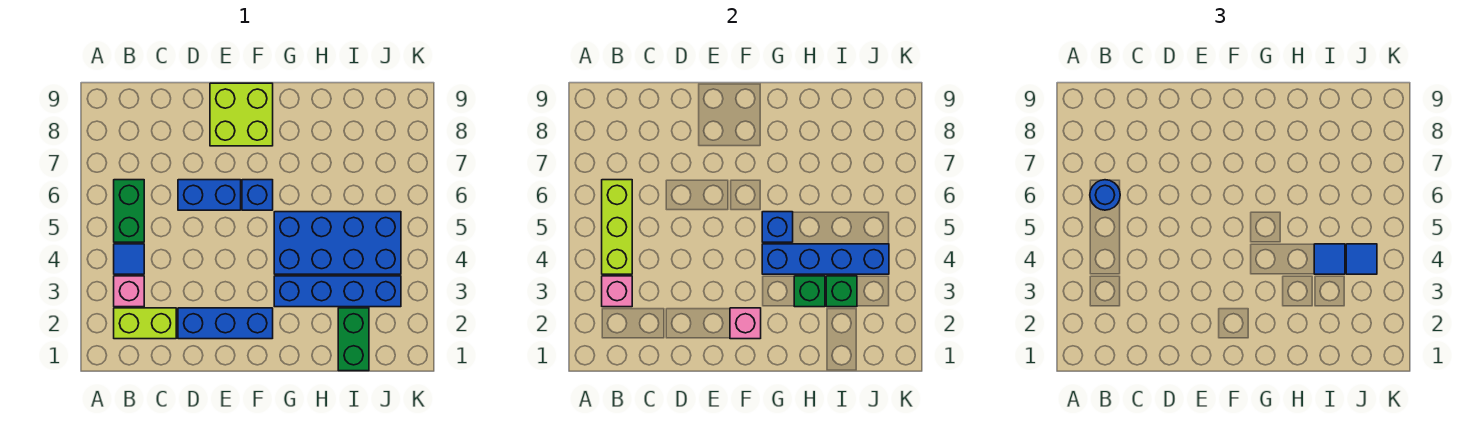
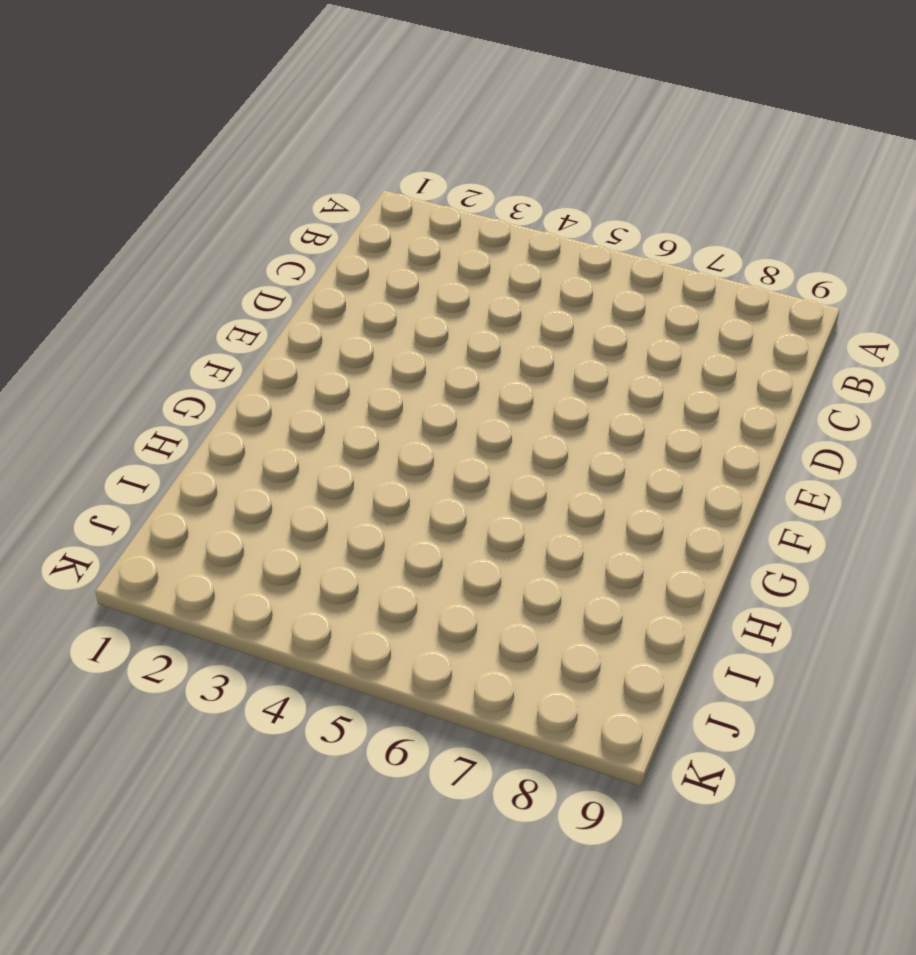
none -> lime 1x2 brick [114,308,176,339]
none -> pink 1x1 brick [114,276,144,307]
none -> blue 1x1 tile [114,244,144,274]

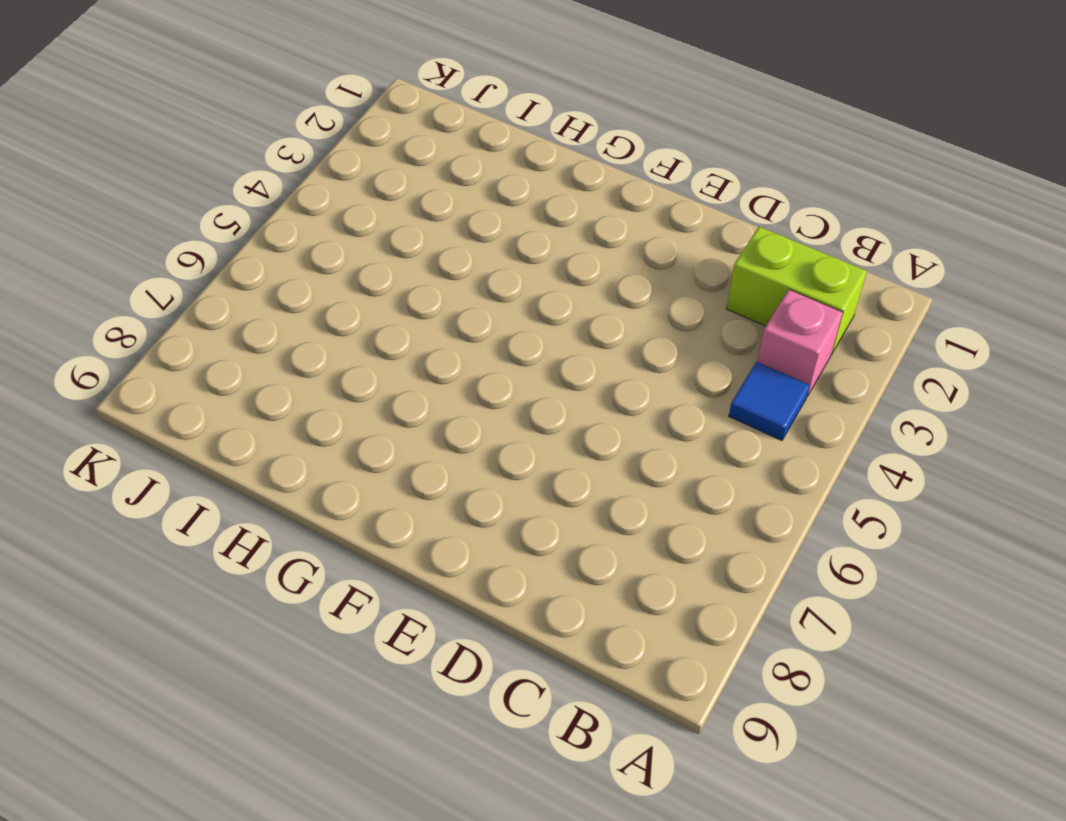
none -> green 1x2 brick [114,180,144,242]
none -> blue 1x3 brick [178,308,273,339]
none -> blue 1x2 brick [178,180,241,210]

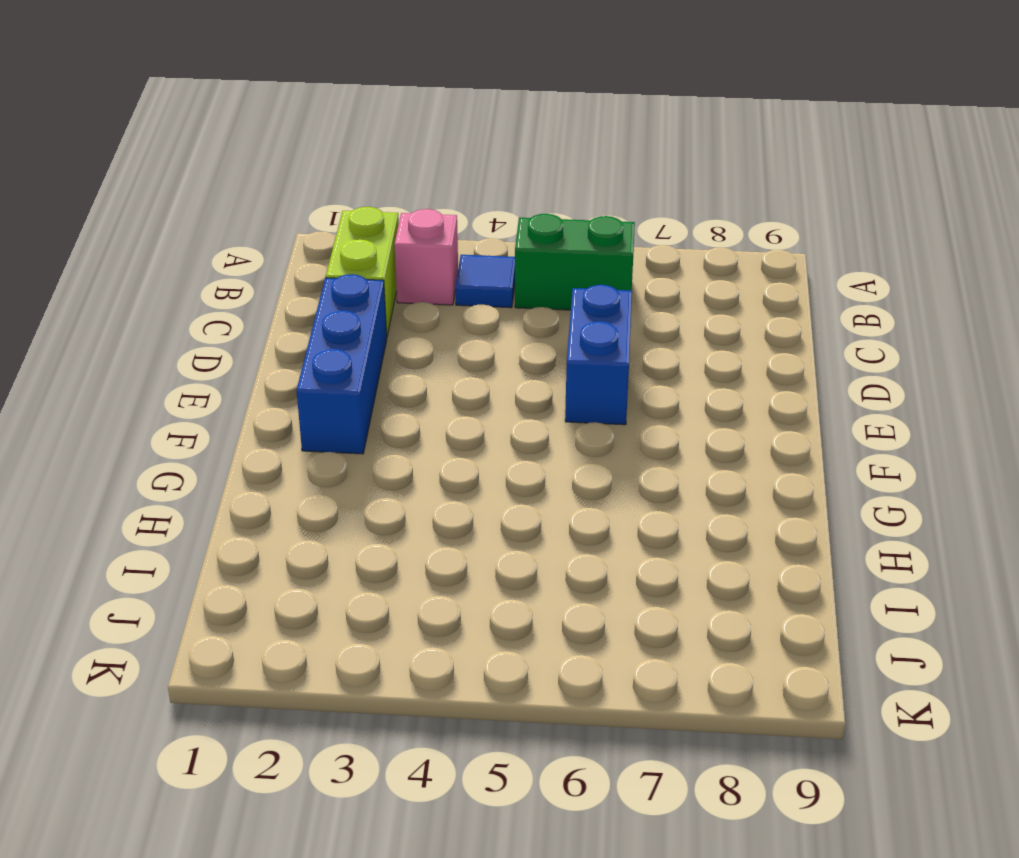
none -> lime 2x2 brick [210,83,273,146]
none -> blue 1x1 brick [242,180,273,210]
none -> blue 1x4 brick [274,276,401,307]

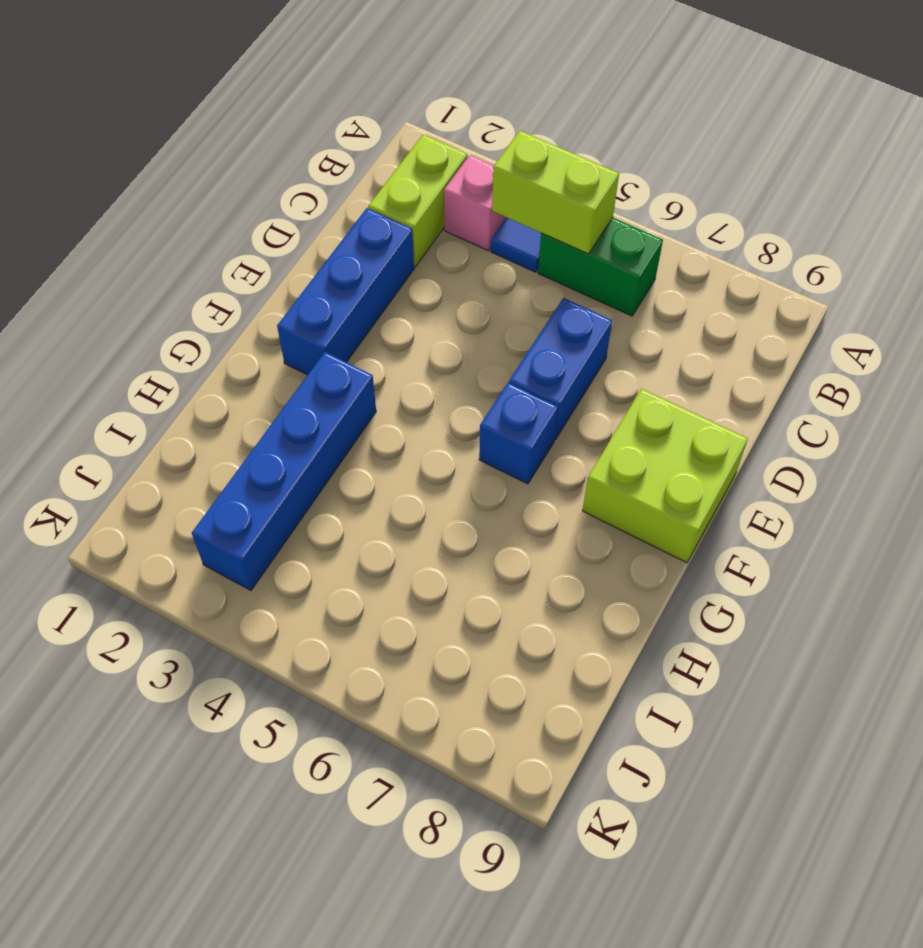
lime 1x2 brick [492,131,619,254] -> lime 1x3 brick [602,180,632,274]
none -> blue 2x4 brick [274,212,401,274]
none -> green 1x2 brick [338,308,369,371]
none -> pink 1x1 brick [602,276,632,307]

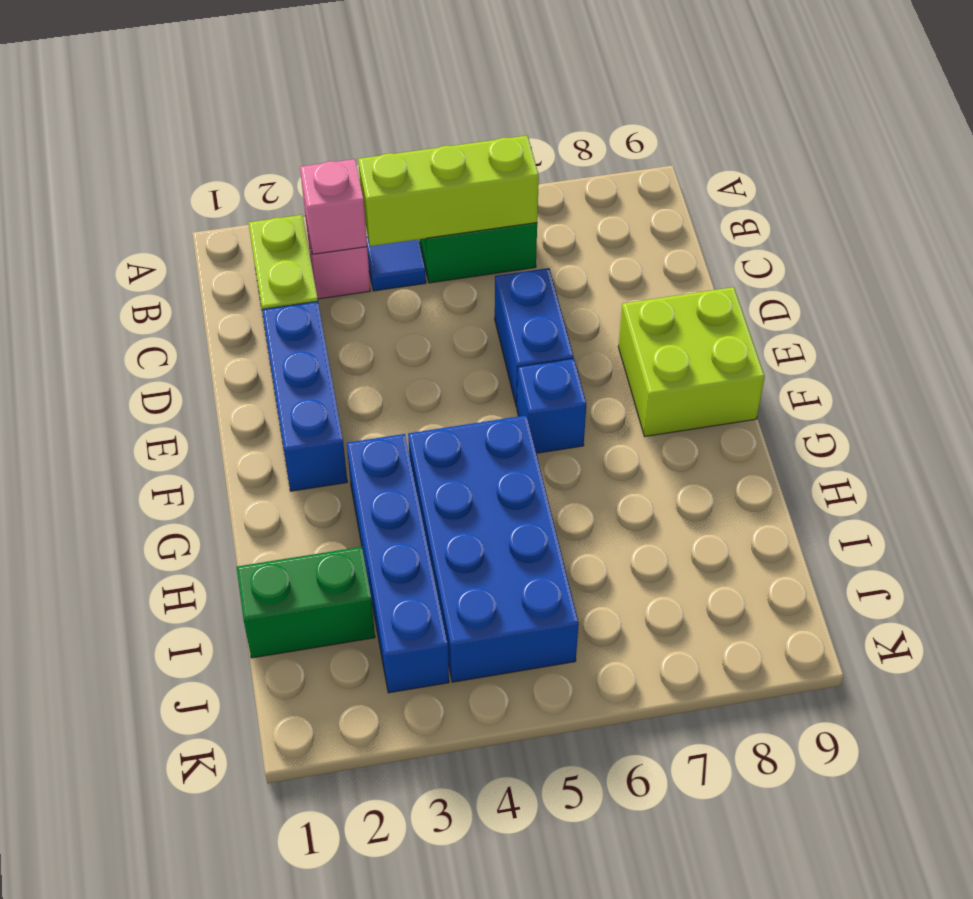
none -> pink 1x1 brick [730,308,761,339]
none -> blue 1x4 brick [762,244,889,274]
none -> blue 1x1 brick [762,212,793,242]

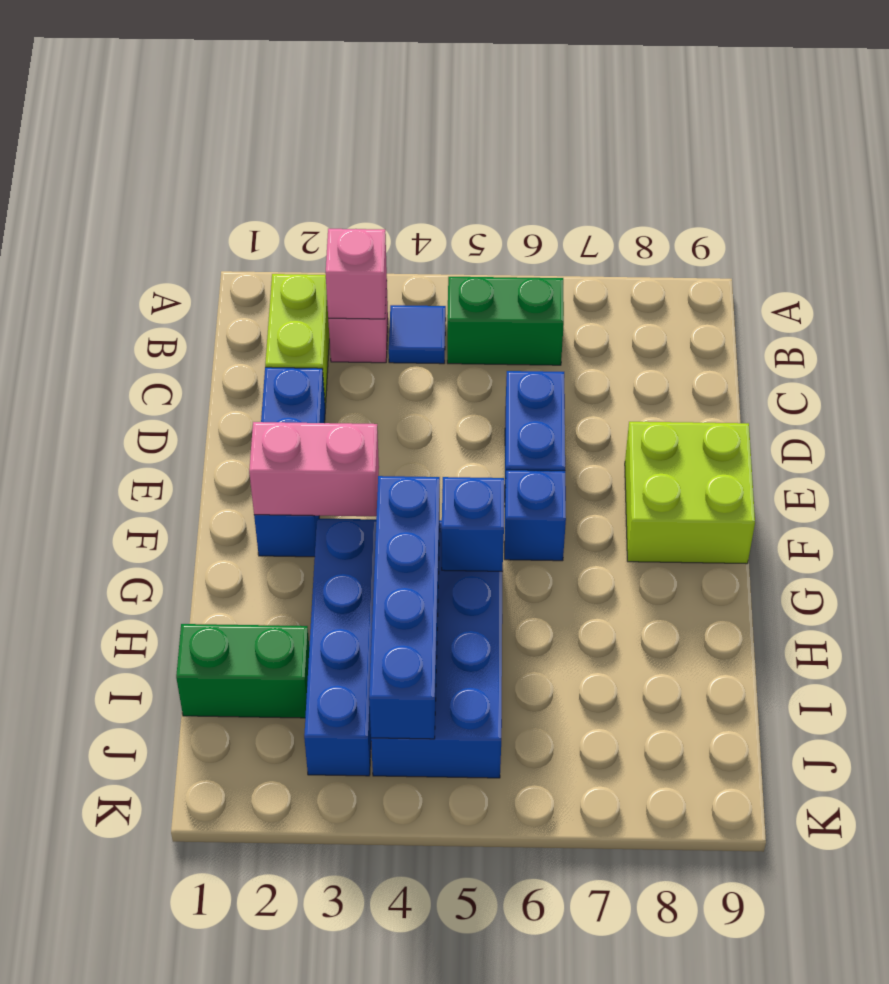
pink 1x2 brick [249,422,379,516] -> pink 1x1 brick [730,308,761,339]
none -> lime 1x3 brick [602,180,632,274]
none -> green 1x1 brick [794,276,825,307]
none -> green 1x1 brick [826,276,857,307]

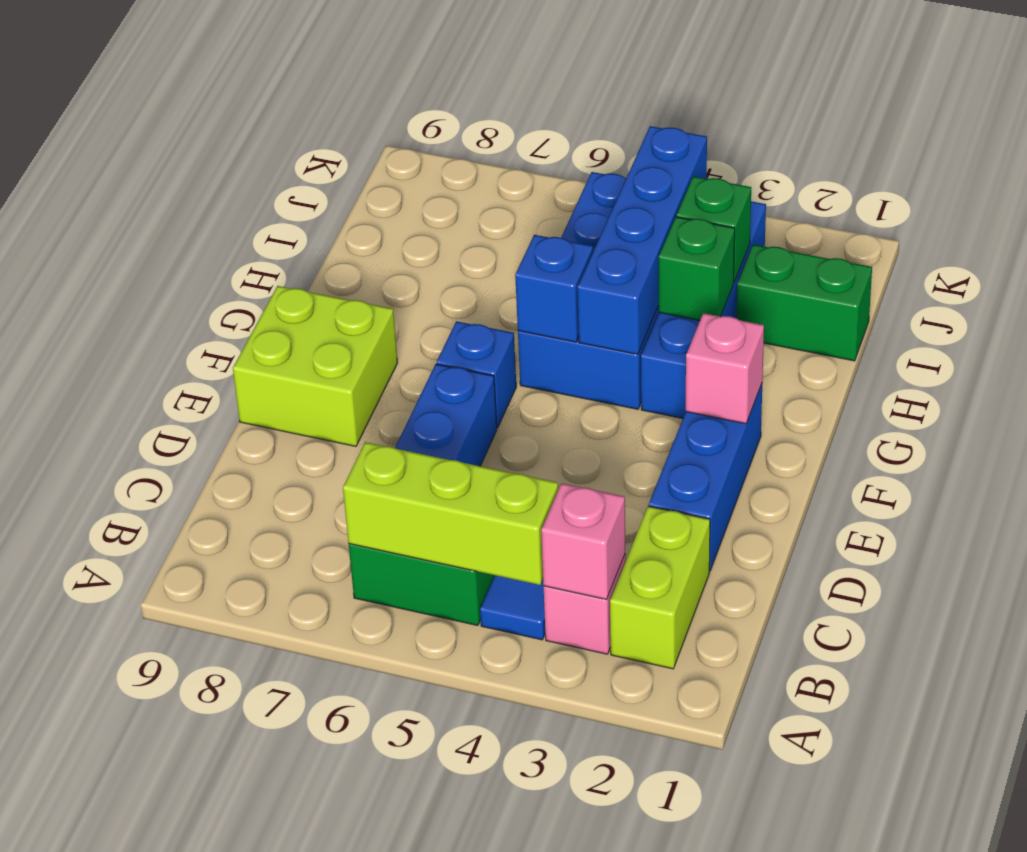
none -> blue 1x1 round brick [1090,180,1120,210]
none -> blue 1x1 tile [1314,244,1345,274]
none -> blue 1x1 tile [1346,244,1377,274]

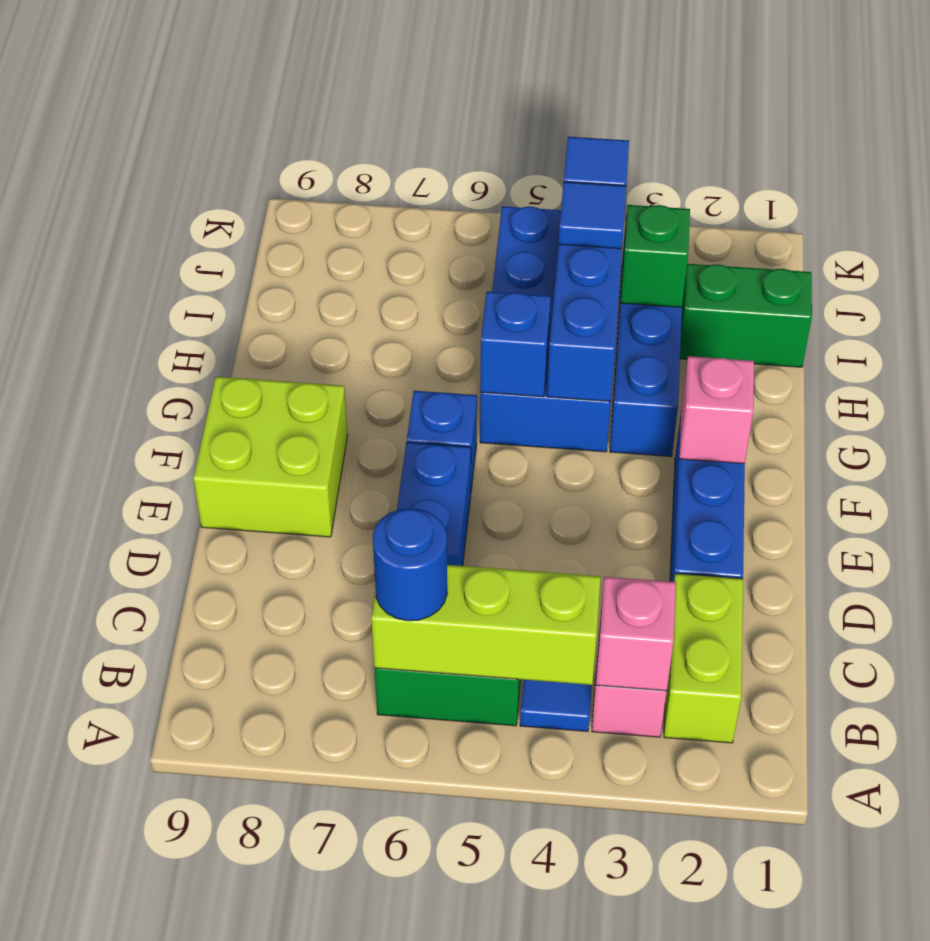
none -> green 1x1 brick [794,276,825,307]

